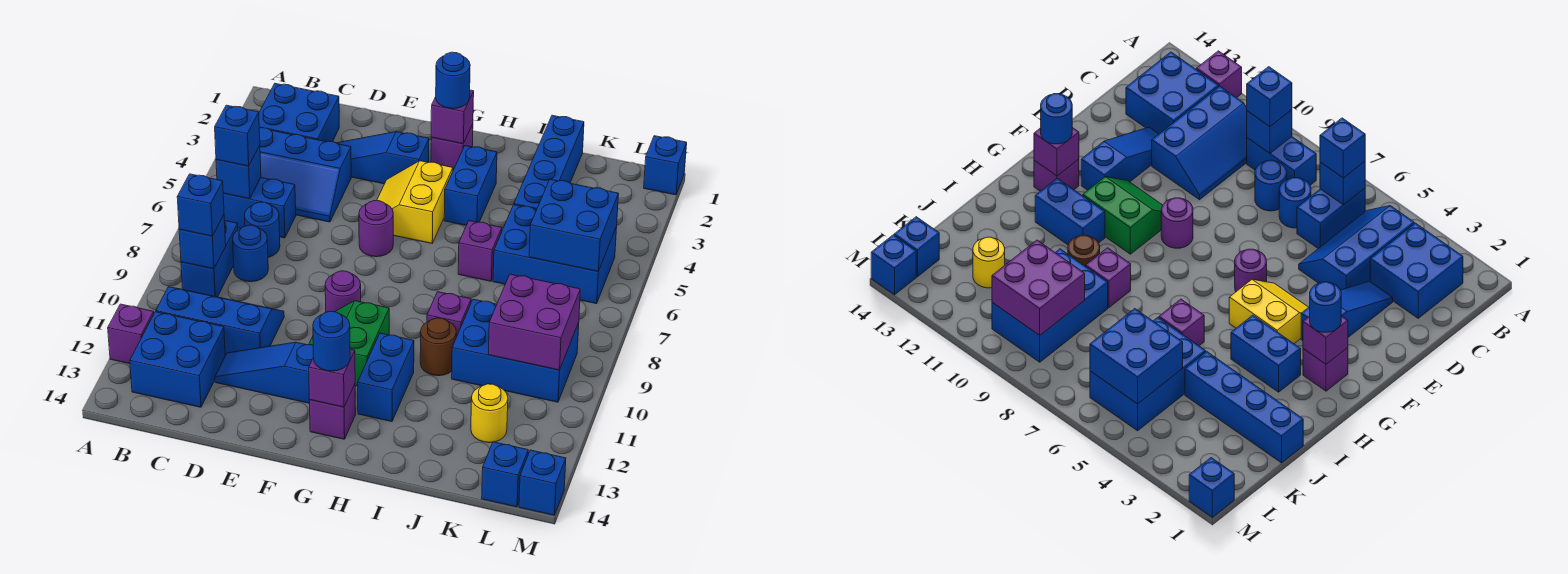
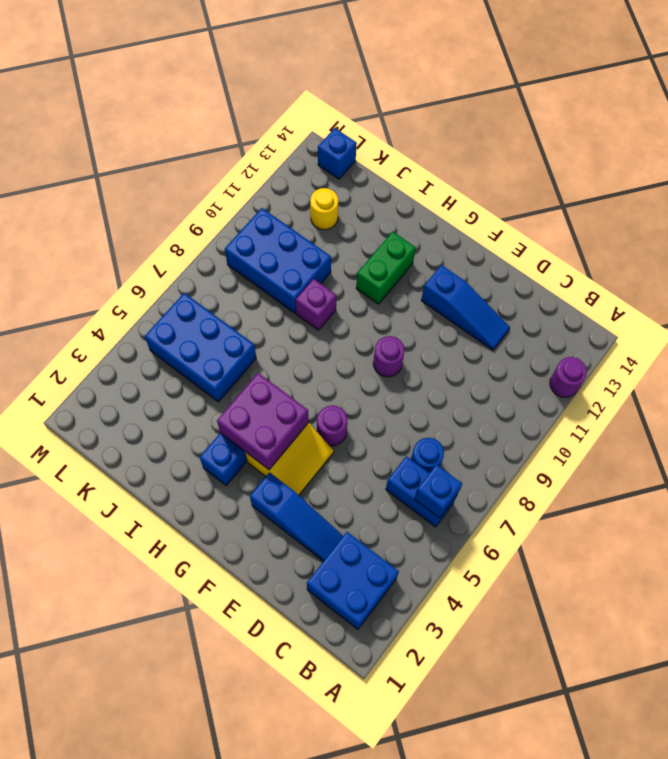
purple 1x1 round brick [550,357,587,397] -> purple 1x1 brick [108,304,154,364]
purple 2x2 brick [217,373,309,470] -> purple 2x2 brick moved to [488,274,580,370]
green 1x2 brick [356,232,416,304] -> blue 1x2 brick [358,333,414,422]
none -> blue 2x3 slope [259,128,351,222]
none -> blue 1x2 brick [181,221,238,297]
none -> blue 2x3 slope [156,287,284,355]
none -> blue 2x2 brick [130,312,225,407]

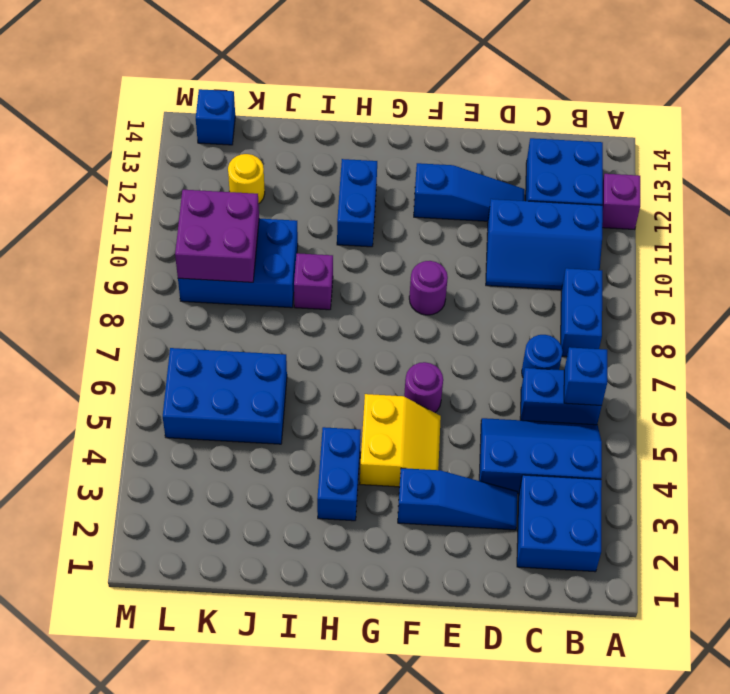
none -> blue 1x1 round brick [233,225,268,282]
none -> green 2x2 slope [309,301,389,386]
none -> purple 1x1 brick [431,124,473,170]
none -> purple 1x1 brick [309,384,356,439]

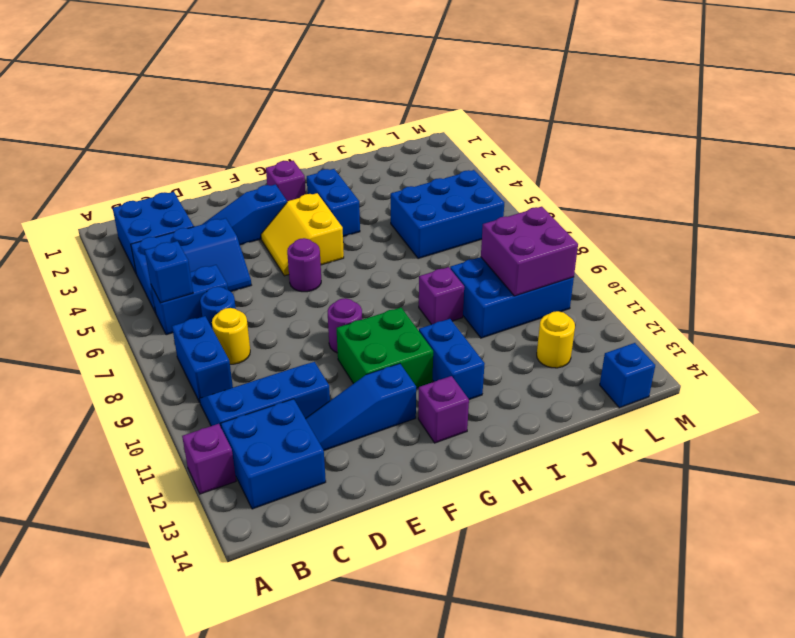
yellow 1x1 round brick [212,308,250,364] -> blue 1x1 round brick [233,225,268,282]
green 2x2 brick [337,307,433,388] -> green 2x2 slope [309,301,389,386]
none -> purple 1x1 brick [458,221,502,281]
none -> brown 1x1 round brick [420,318,456,376]
none -> blue 1x4 brick [514,115,584,209]
none -> blue 1x1 brick [644,136,687,195]

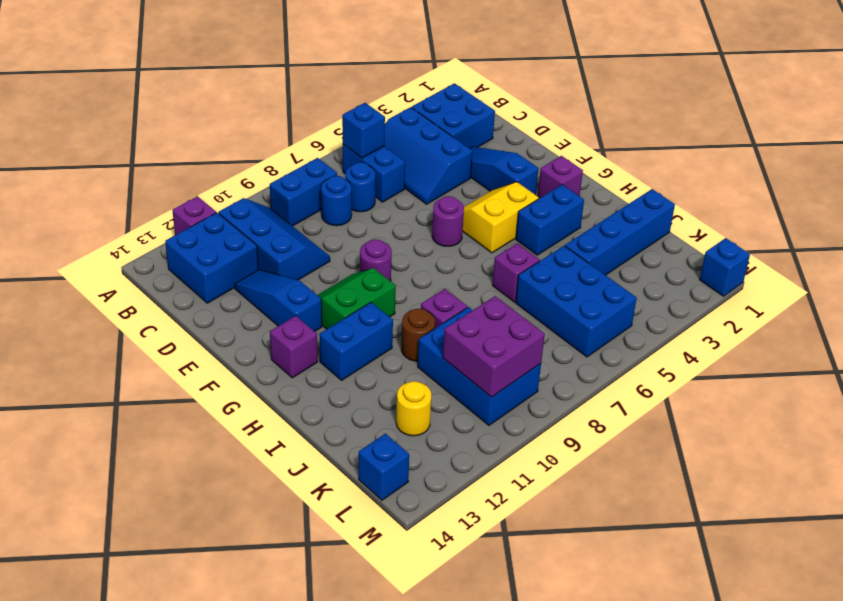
none -> blue 1x1 brick [519,450,566,515]
none -> blue 1x1 brick [179,215,226,269]
none -> purple 1x1 brick [431,90,474,144]
none -> purple 1x1 brick [309,349,355,407]

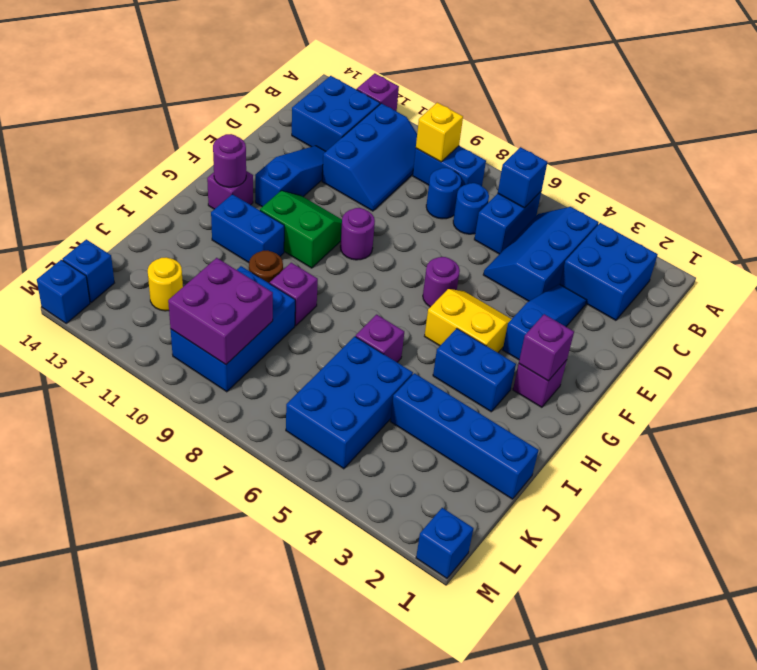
yellow 1x1 brick [416,103,463,162] -> blue 1x1 brick [179,215,226,269]
purple 1x1 round brick [213,134,246,187] -> purple 1x1 brick [309,349,355,407]
none -> blue 2x2 brick [529,179,619,272]
none -> blue 1x1 brick [215,105,260,166]
none -> blue 1x1 brick [177,174,224,236]
none -> blue 1x1 round brick [436,52,470,109]

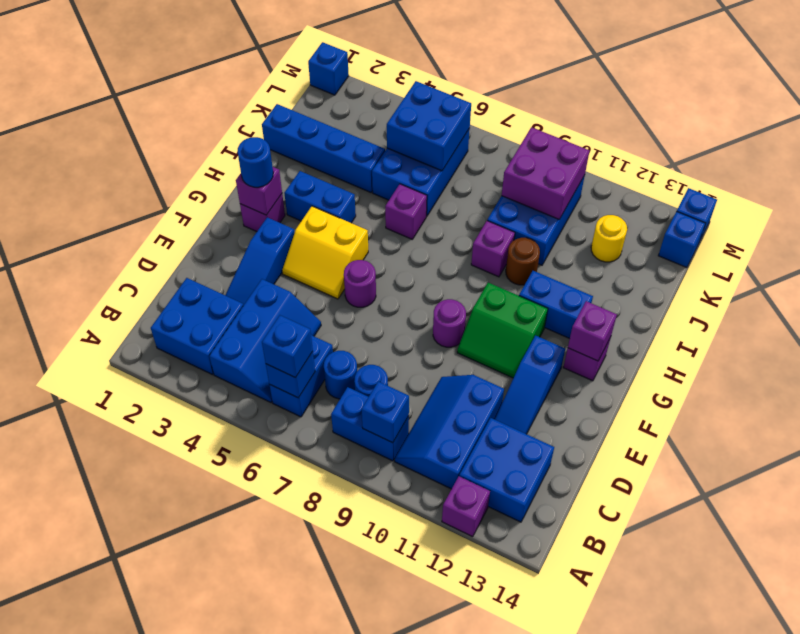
none -> blue 1x1 brick [177,174,224,236]
none -> blue 1x1 round brick [313,311,350,371]

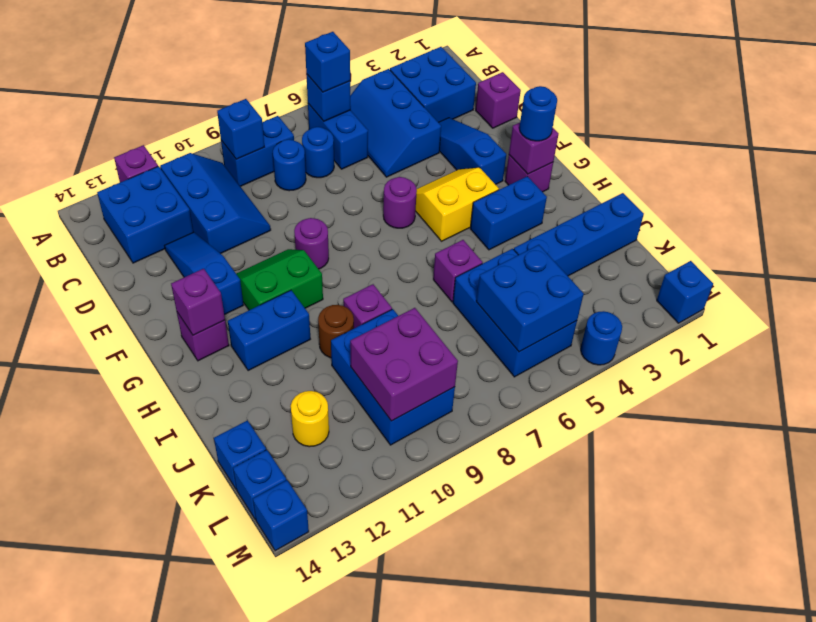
purple 1x1 brick [476,72,521,128] -> none
blue 1x1 brick [214,420,266,489] -> blue 1x1 brick moved to [177,174,224,236]
blue 1x1 round brick [581,311,622,365] -> blue 1x1 round brick moved to [313,311,350,371]

